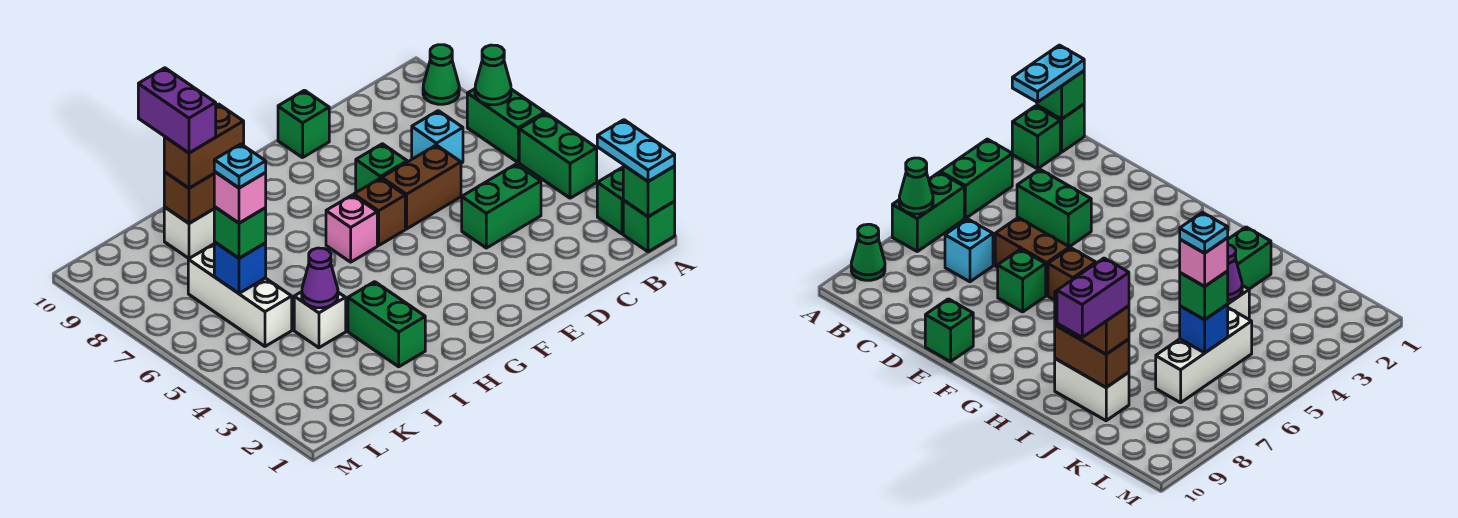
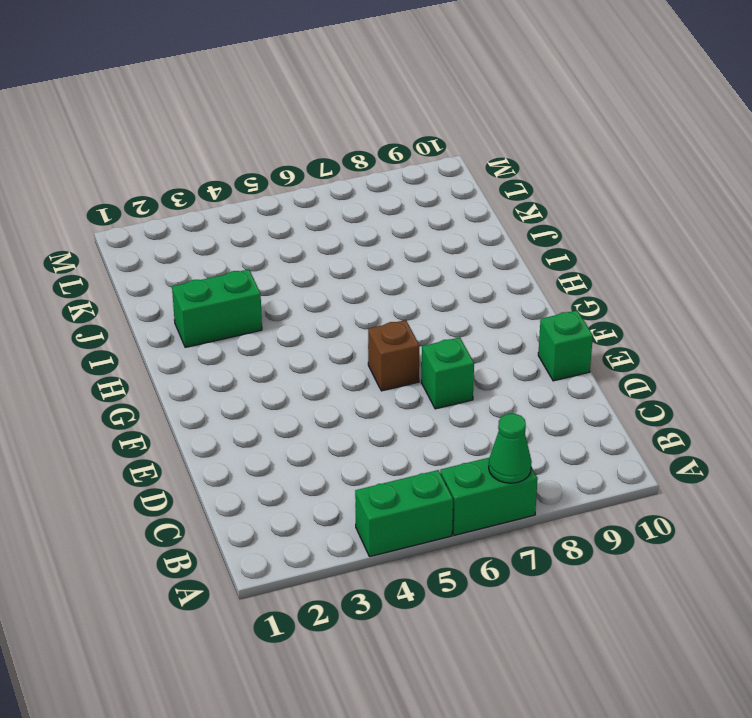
none -> green 1x1 brick [623,200,675,252]
none -> green 1x1 brick [597,167,623,234]
none -> green 1x1 cone [423,45,459,104]

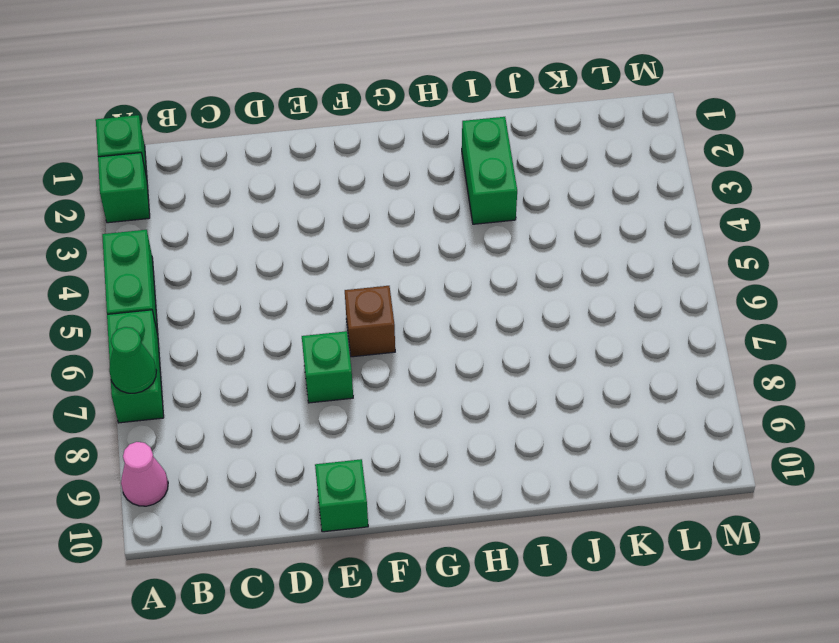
pink 1x1 cone [121,442,168,506] -> green 1x1 cone [423,45,459,104]
none -> green 1x2 brick [462,164,541,248]
none -> cyan 1x1 brick [412,111,463,163]
none -> brown 1x2 brick [382,145,461,229]

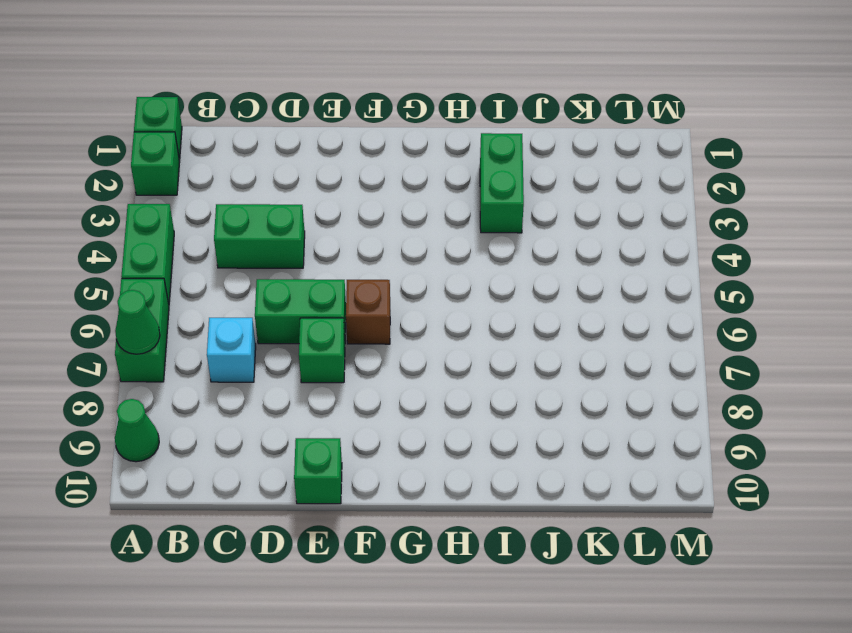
green 1x2 brick [255,279,346,344] -> brown 1x2 brick [382,145,461,229]
none -> pink 1x1 brick [326,195,377,262]
none -> white 1x2 brick [164,207,214,258]
none -> white 1x1 brick [294,292,346,348]

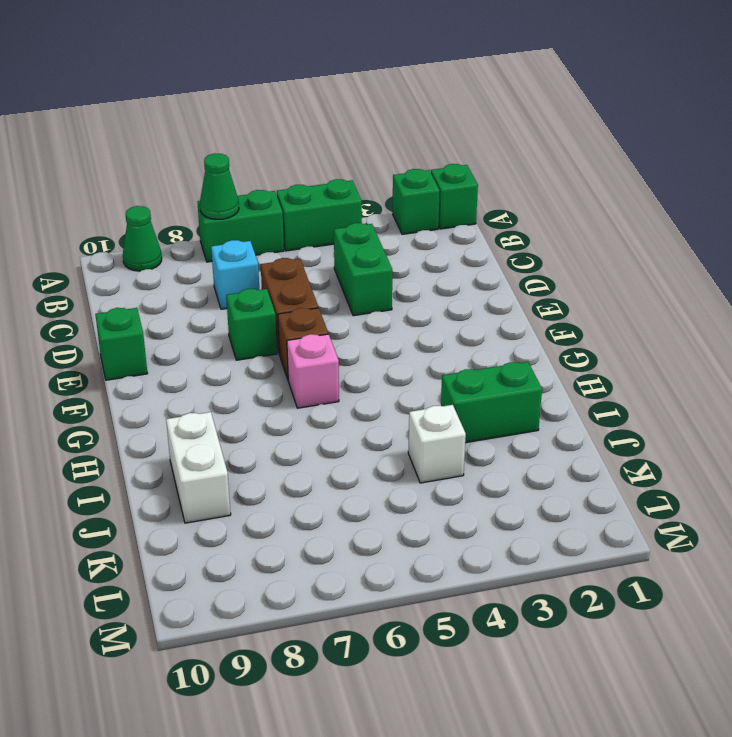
none -> white 1x3 brick [188,244,292,346]
none -> green 1x1 brick [623,165,675,217]
none -> brown 1x2 brick [164,172,215,223]

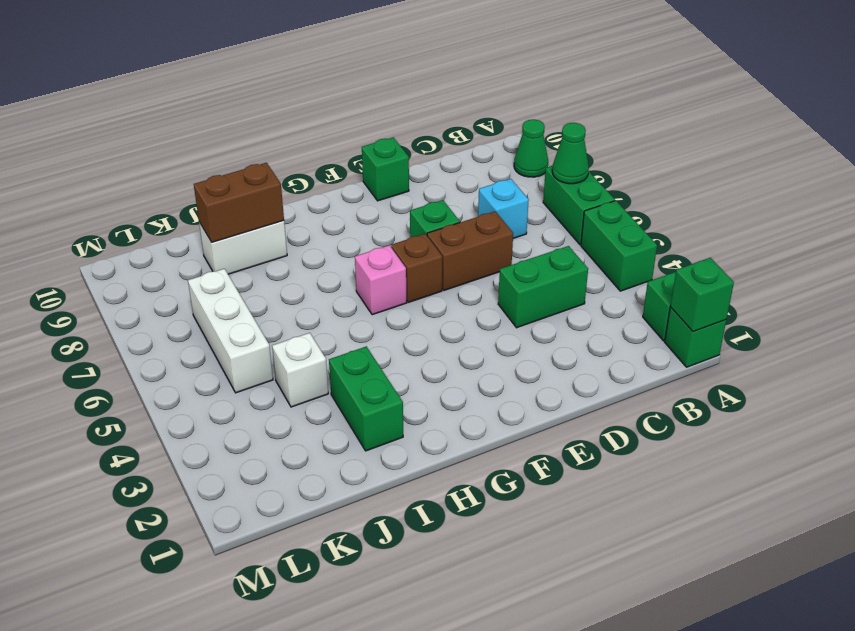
none -> purple 1x1 cone [302,248,338,308]
none -> blue 1x1 brick [214,242,266,293]
none -> cyan 1x2 plate [597,120,675,181]

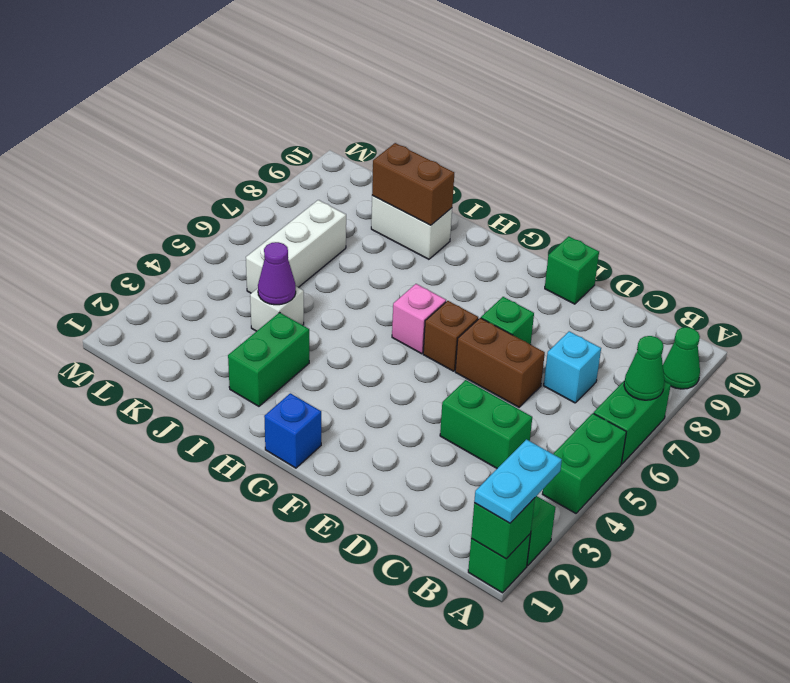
blue 1x1 brick [264,393,321,468] -> blue 1x1 brick moved to [214,242,266,293]
none -> brown 1x2 brick [164,104,244,188]
none -> green 1x1 brick [214,207,266,258]
none -> purple 1x2 brick [138,68,216,153]

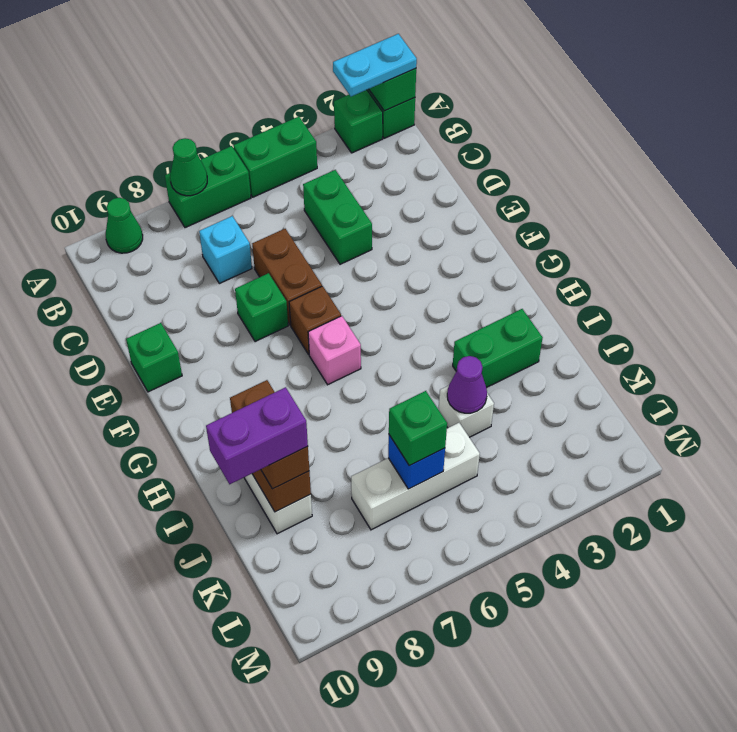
none -> pink 1x1 brick [214,172,266,223]
none -> cyan 1x1 plate [214,144,266,188]

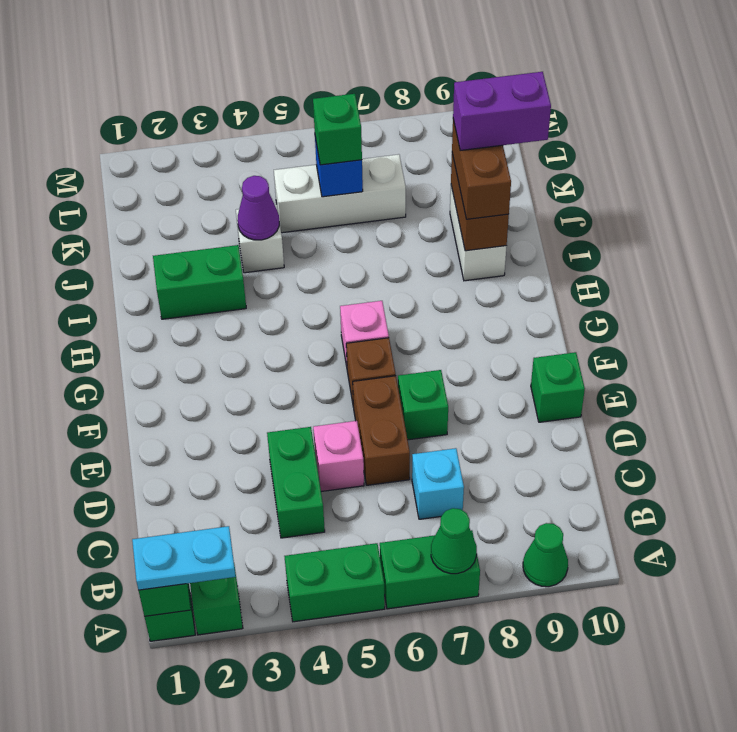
pink 1x1 brick [313,421,364,492] -> pink 1x1 brick moved to [214,172,266,223]
none -> cyan 1x1 plate [214,144,266,188]

